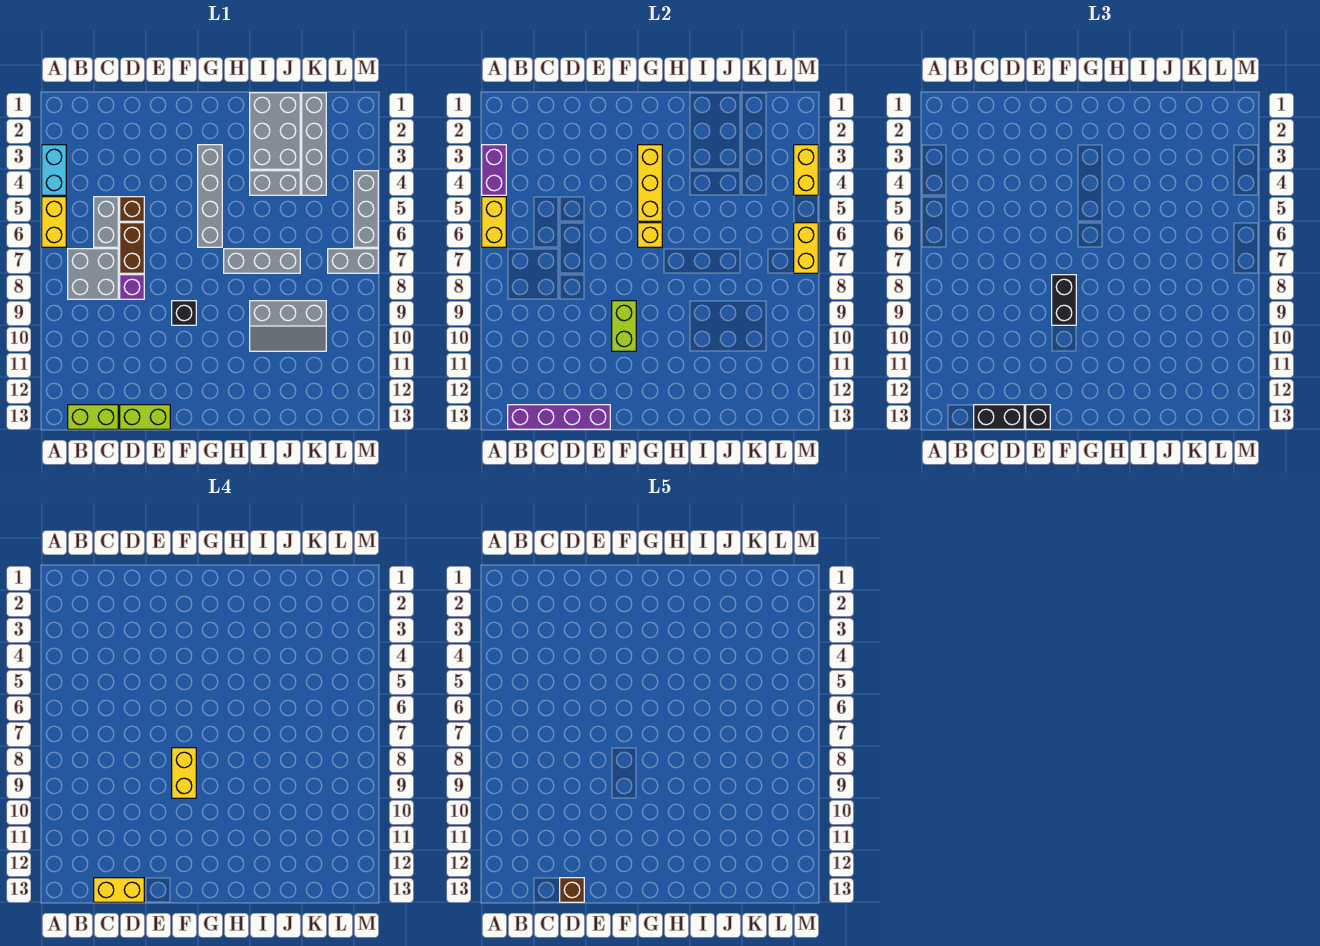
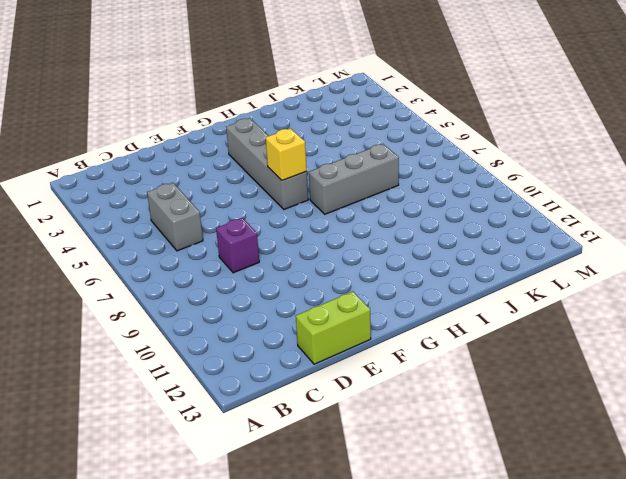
none -> cyan 1x2 brick [42,145,66,195]
none -> yellow 1x2 brick [42,197,66,247]
none -> grey 2x2 brick [68,249,118,299]
none -> lime 1x2 brick [68,405,118,429]

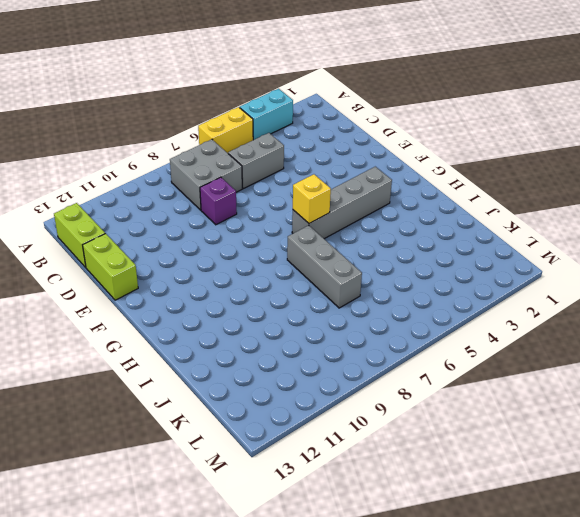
none -> brown 1x1 brick [120,197,144,221]
none -> brown 1x2 brick [120,223,144,273]
none -> black 1x1 brick [172,301,196,325]
none -> grey 2x3 brick [250,93,300,169]

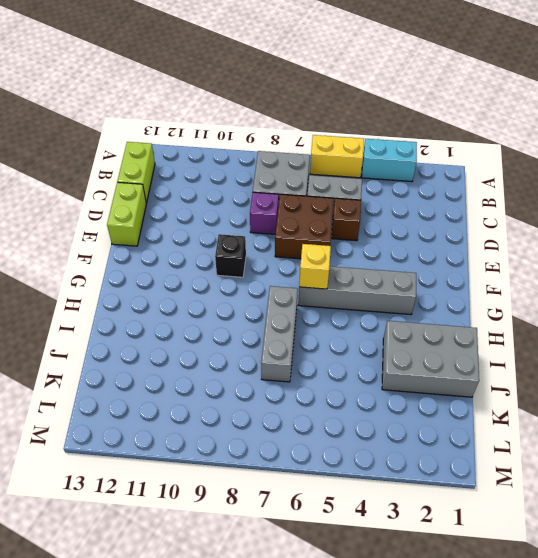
brown 2x2 brick [275,194,333,259] -> brown 1x2 brick [120,223,144,273]
none -> grey 1x2 brick [250,171,300,195]
none -> grey 2x3 slope [250,301,326,351]
none -> grey 1x4 brick [302,93,326,195]
none -> grey 1x2 brick [328,249,378,273]

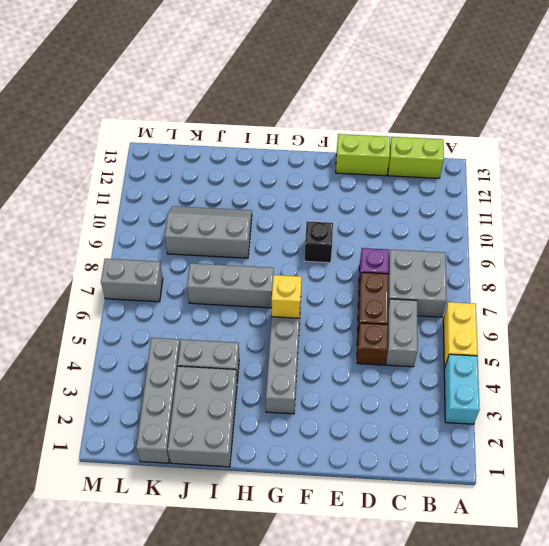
none -> grey 1x3 brick [354,171,378,247]
none -> purple 1x2 brick [482,145,506,195]
none -> yellow 1x2 brick [482,197,506,247]
none -> purple 1x4 brick [508,405,610,429]

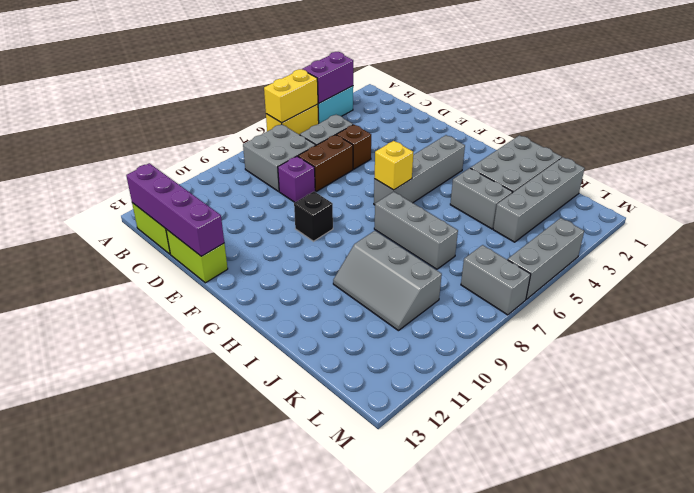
none -> lime 1x2 brick [612,301,636,351]
none -> yellow 1x3 brick [638,145,662,221]
none -> yellow 1x2 brick [794,145,818,195]
none -> yellow 1x2 brick [794,223,818,273]

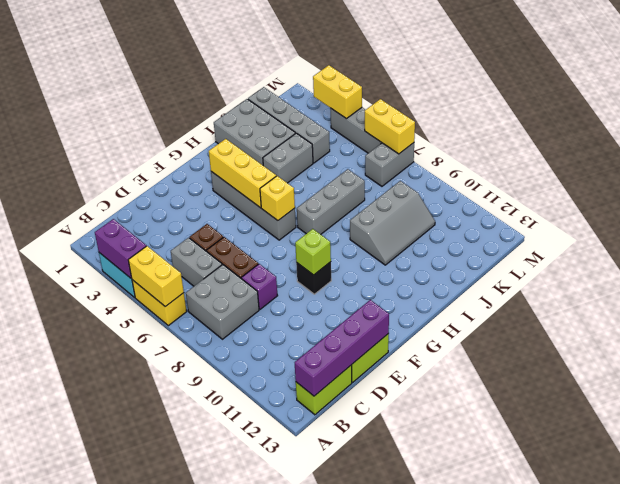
lime 1x1 brick [295,229,331,275] -> lime 1x2 brick [612,301,636,351]
none -> black 1x2 brick [974,405,1024,429]
none -> black 1x1 brick [1026,405,1050,429]
none -> black 1x2 brick [1052,275,1076,325]
none -> yellow 1x2 brick [94,878,144,902]

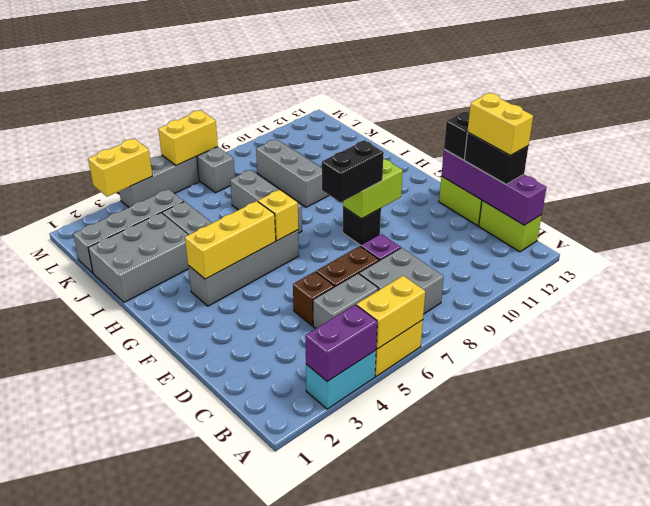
none -> yellow 1x2 brick [172,748,196,798]
none -> brown 1x1 brick [560,878,584,902]

